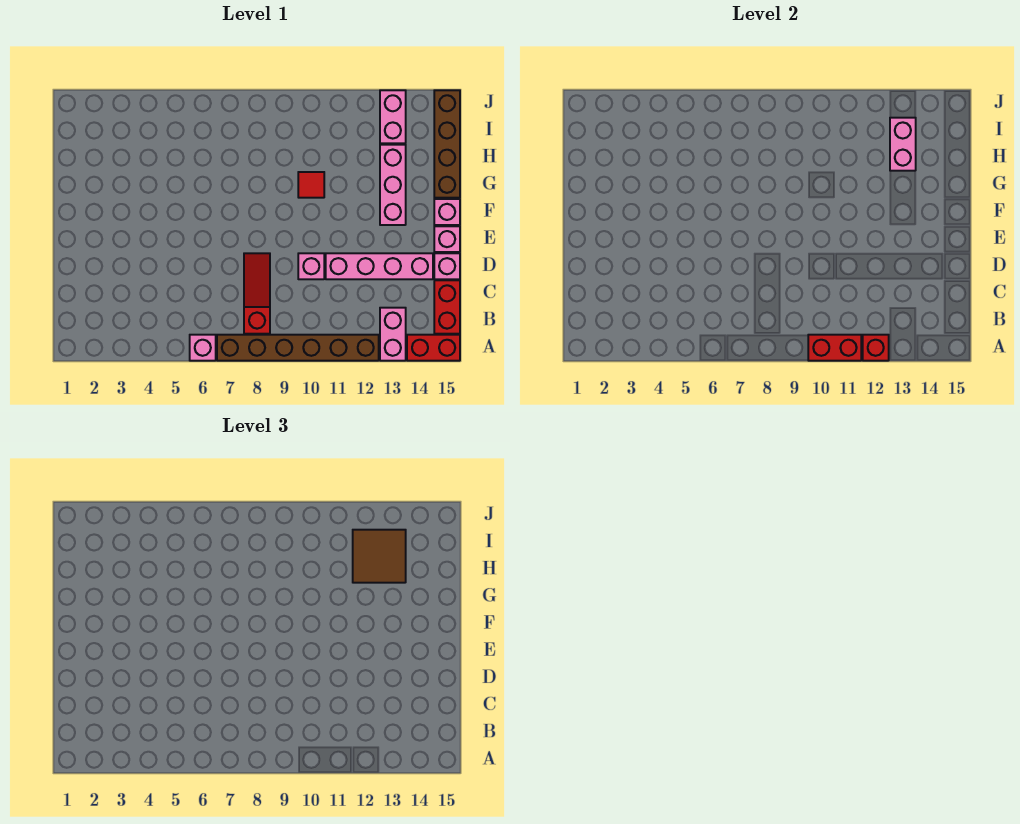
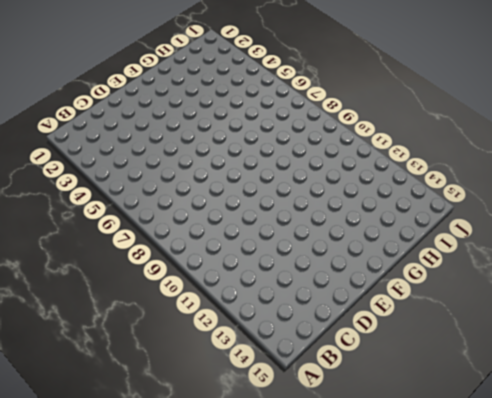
none -> pink 1x1 brick [190,335,216,361]
none -> brown 1x6 brick [217,335,379,361]
none -> pink 1x2 brick [380,308,406,361]

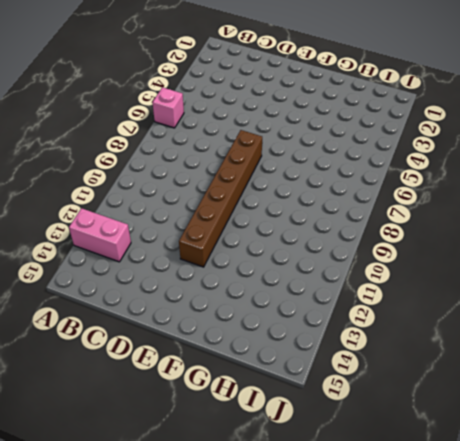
brown 1x6 brick [179,130,262,267] -> brown 1x6 brick moved to [217,335,379,361]
none -> red 1x2 brick [407,335,460,361]
none -> red 1x3 slope [244,253,270,334]
none -> red 1x2 brick [434,280,460,334]

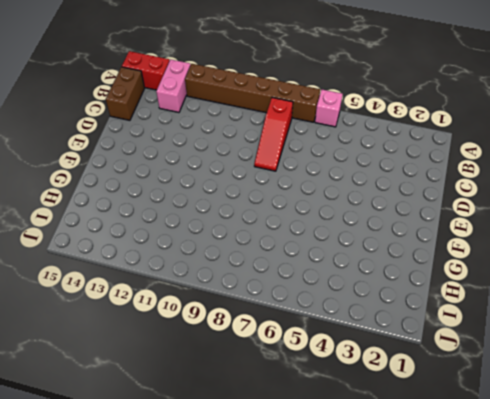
brown 1x2 brick [106,67,145,120] -> red 1x2 brick [434,280,460,334]
none -> pink 1x1 brick [298,253,324,279]
none -> pink 1x4 brick [326,253,433,279]
none -> pink 1x1 brick [434,253,460,279]

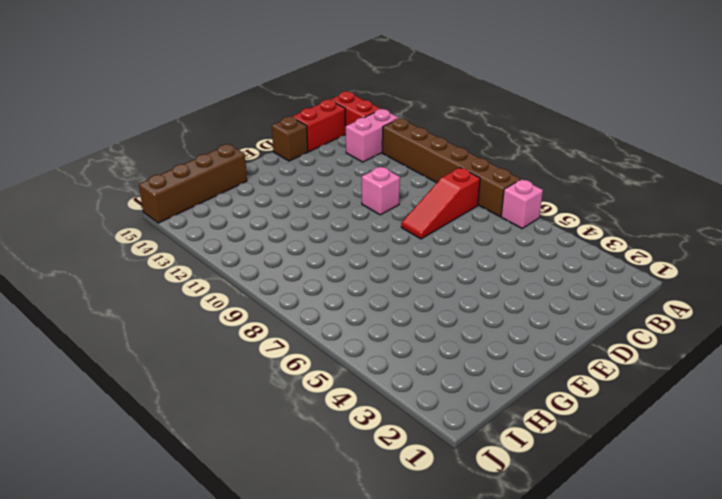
brown 1x1 brick [272,117,308,161] -> pink 1x1 brick [434,253,460,279]
none -> pink 1x4 brick [326,253,433,279]
none -> pink 1x1 brick [434,226,460,252]
none -> pink 1x3 brick [380,145,406,225]

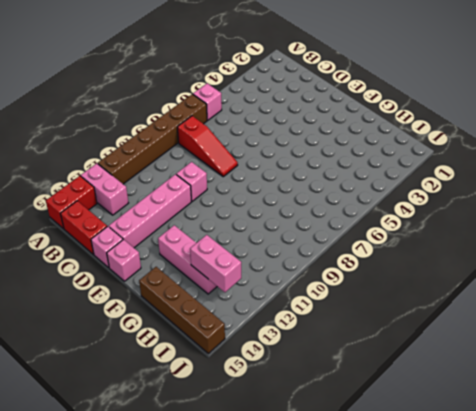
none -> pink 1x1 brick [434,199,460,225]
none -> red 1x1 tile [298,172,324,198]
none -> pink 1x2 brick [380,90,406,143]

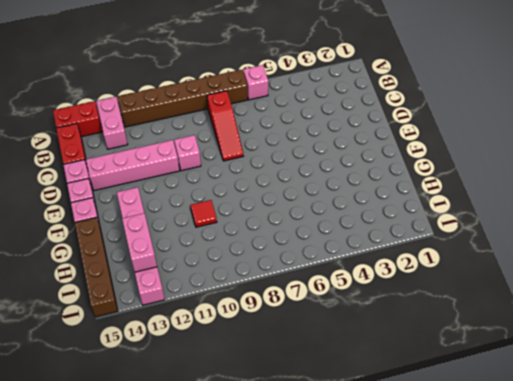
none -> red 1x2 brick [808,335,861,361]
none -> red 1x1 brick [863,335,889,361]
none -> brown 2x2 tile [353,530,406,583]

